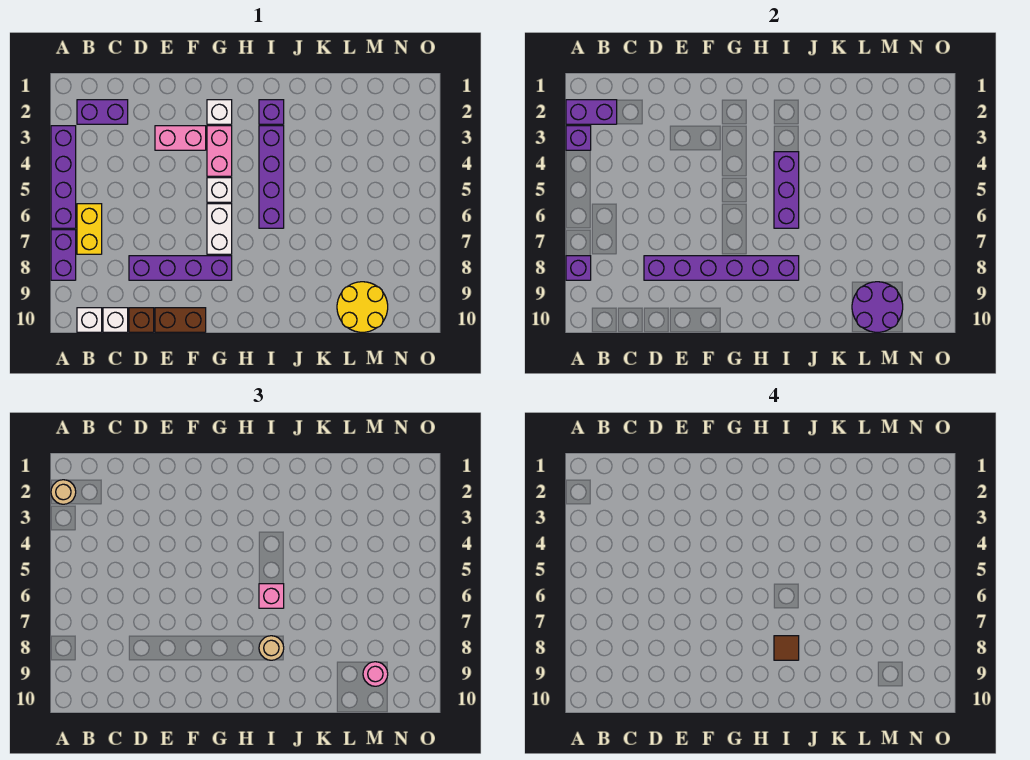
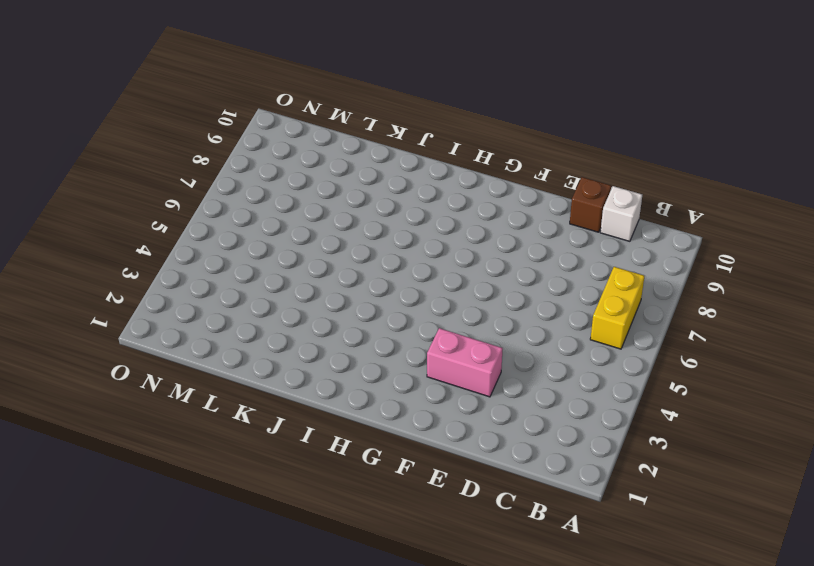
none -> purple 1x4 brick [51,126,76,228]
none -> purple 1x2 brick [51,230,76,280]
none -> purple 1x2 brick [77,100,128,124]

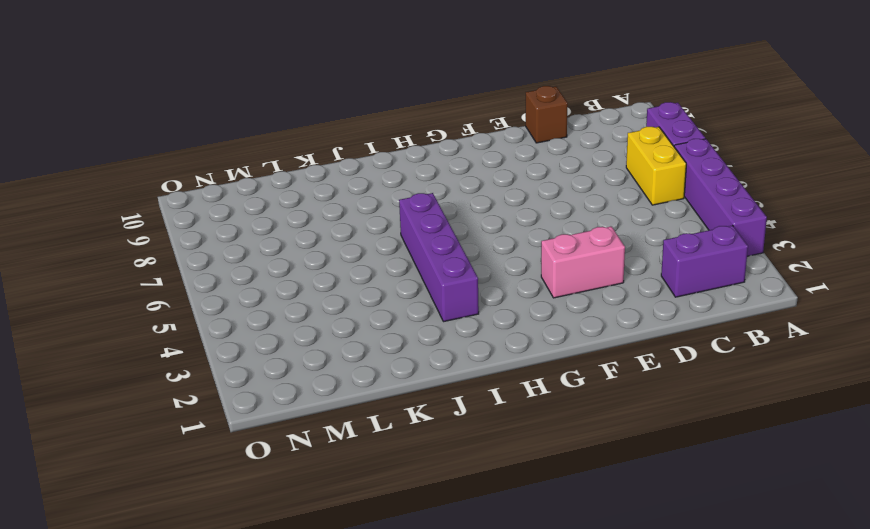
none -> white 1x1 brick [77,308,102,332]
none -> white 1x1 brick [103,308,128,332]
none -> purple 1x4 brick [129,256,232,280]

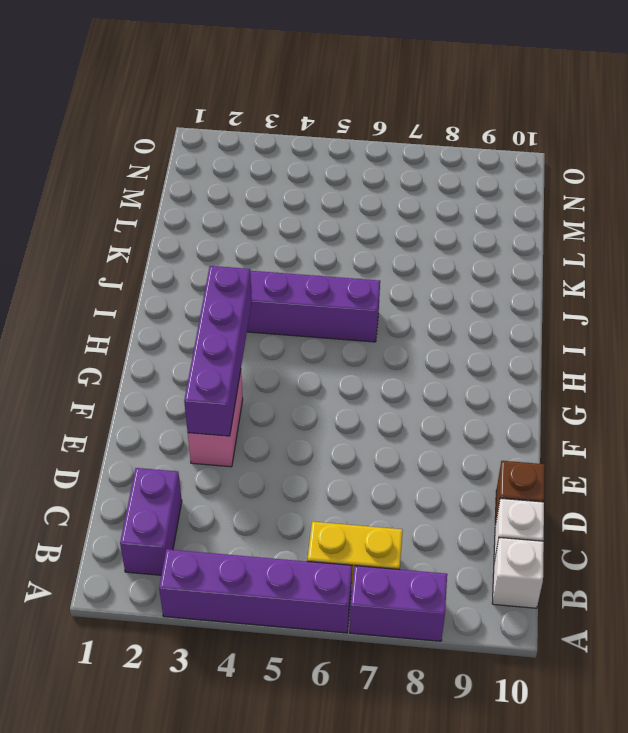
purple 1x4 brick [184,266,252,436] -> purple 1x4 brick moved to [129,256,232,280]
none -> brown 1x2 brick [155,308,206,332]
none -> white 1x1 brick [207,100,232,124]
none -> pink 1x2 brick [207,126,232,176]

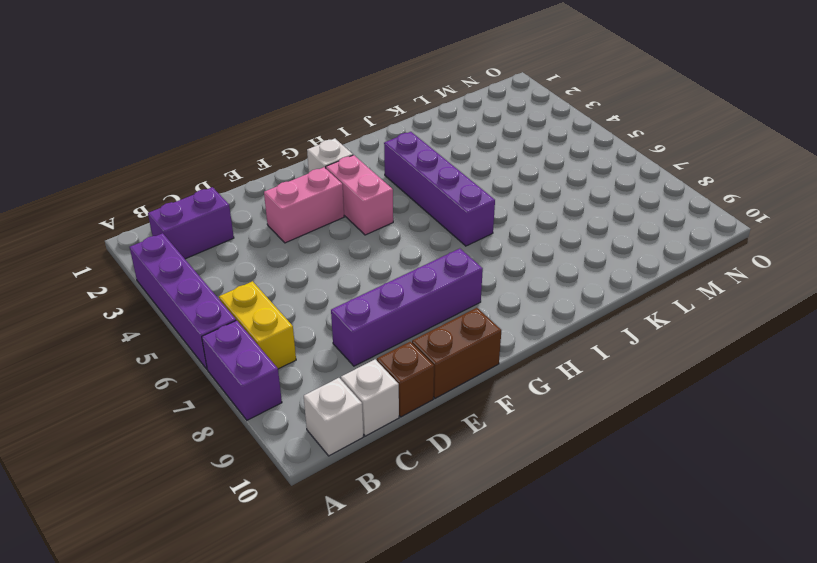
none -> white 1x1 brick [207,178,232,202]
none -> white 1x2 brick [207,204,232,254]
none -> purple 1x1 brick [259,100,284,124]

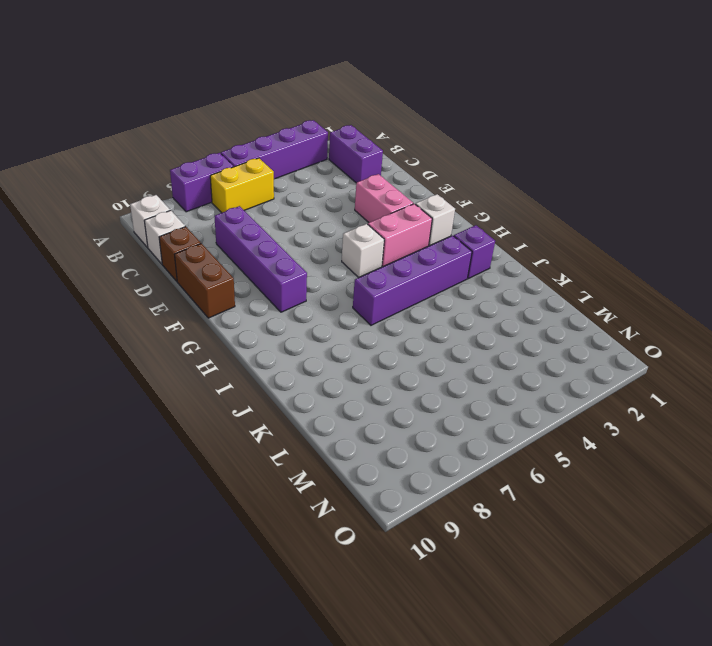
none -> white 1x2 brick [207,204,232,254]
none -> yellow 2x2 round brick [337,282,388,332]
none -> purple 1x2 brick [566,100,617,124]

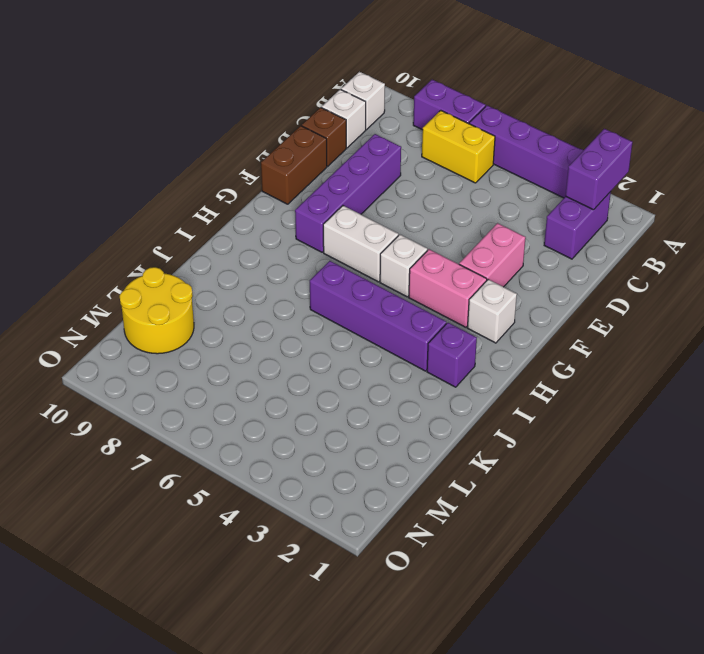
none -> purple 1x1 brick [566,126,591,150]
none -> purple 1x1 brick [566,256,591,280]
none -> purple 1x6 brick [644,256,799,280]

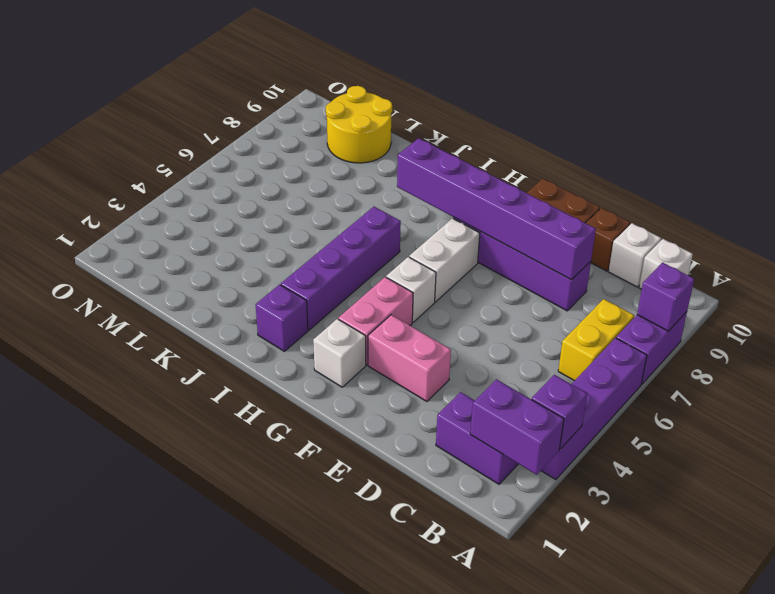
none -> purple 1x3 brick [774,152,799,228]
none -> purple 2x2 round brick [852,282,903,332]
none -> tan 1x1 round brick [51,480,76,504]

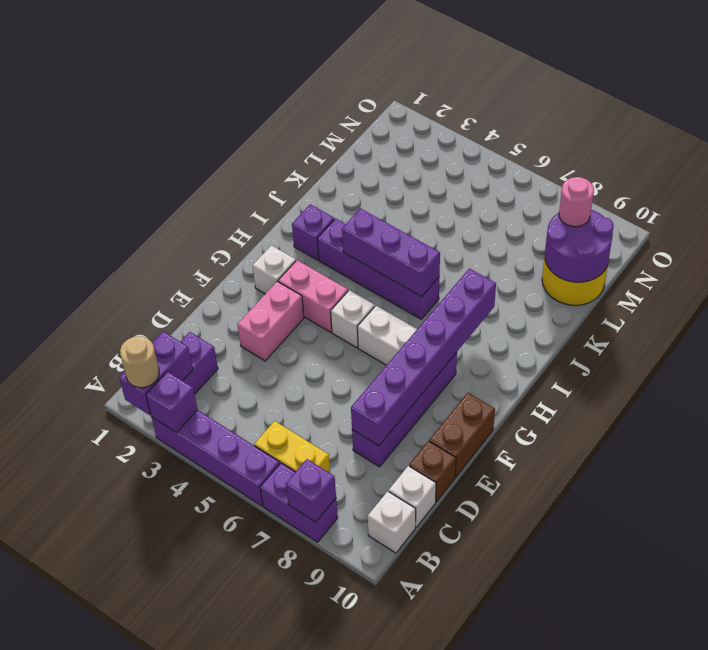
none -> pink 1x1 brick [259,584,284,608]
none -> tan 1x1 round brick [259,636,284,660]
none -> brown 1x1 tile [774,636,799,660]

